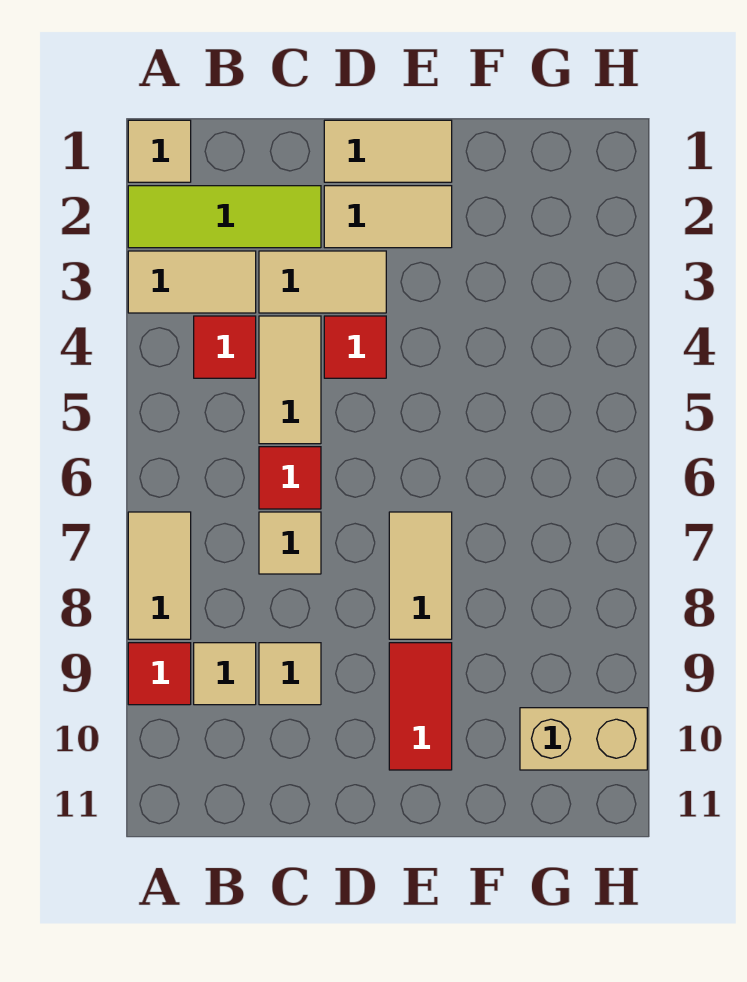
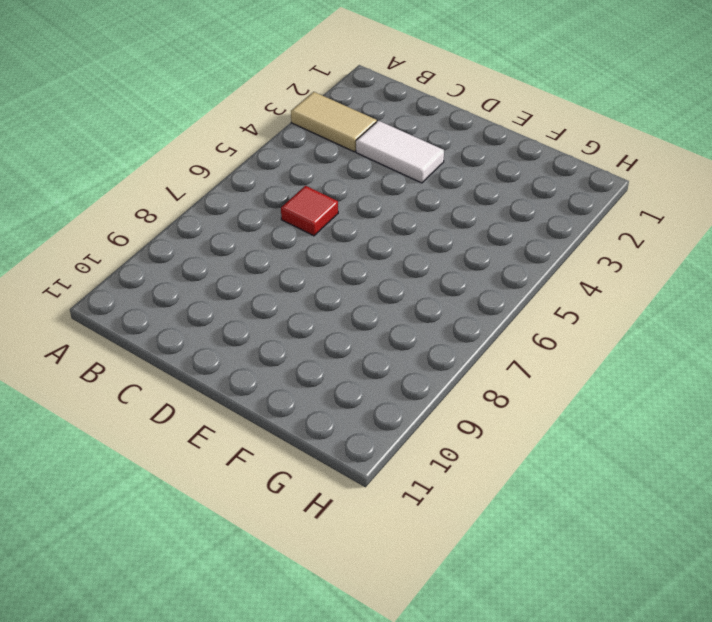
white 1x2 tile [356,121,444,183] -> tan 1x2 tile [259,251,386,313]
none -> tan 1x1 tile [128,120,191,182]
none -> lime 1x3 tile [128,186,321,248]
none -> tan 1x2 tile [128,512,191,639]

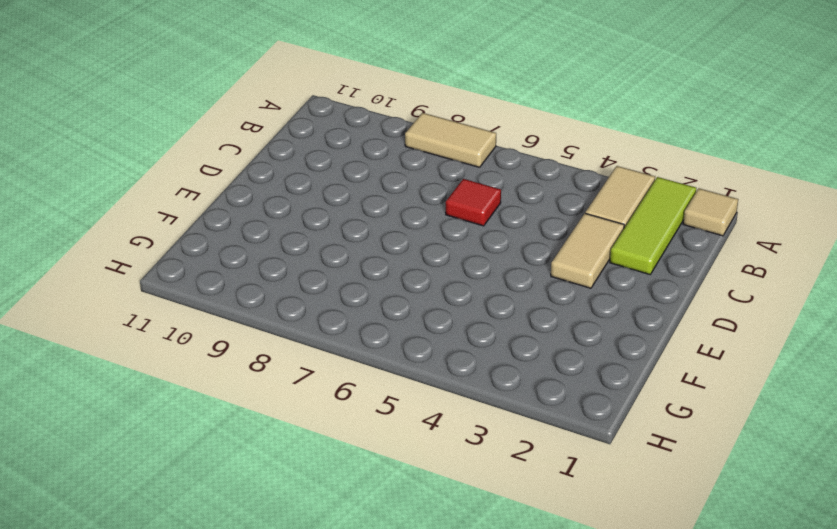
none -> red 1x1 tile [128,643,191,705]
none -> red 1x1 tile [194,316,256,378]
none -> tan 1x1 tile [194,643,256,705]

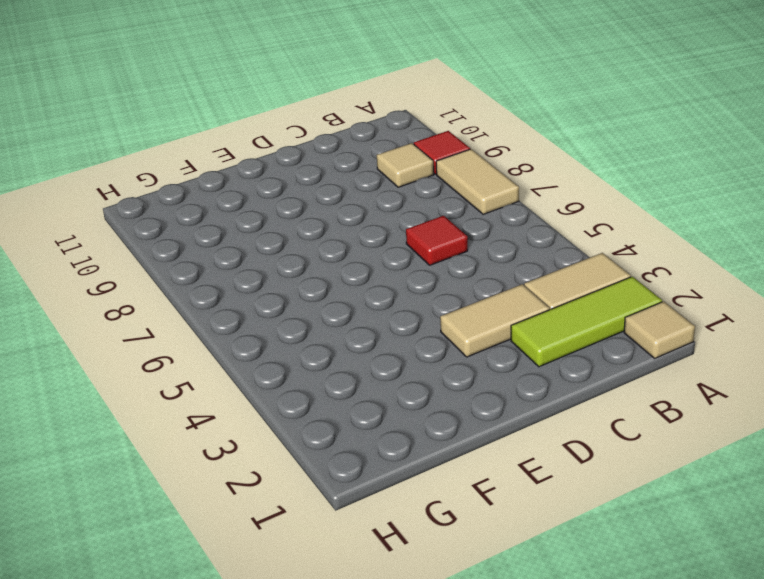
none -> red 1x1 tile [194,316,256,378]
none -> tan 1x2 tile [259,316,321,444]
none -> tan 1x1 tile [259,512,321,574]

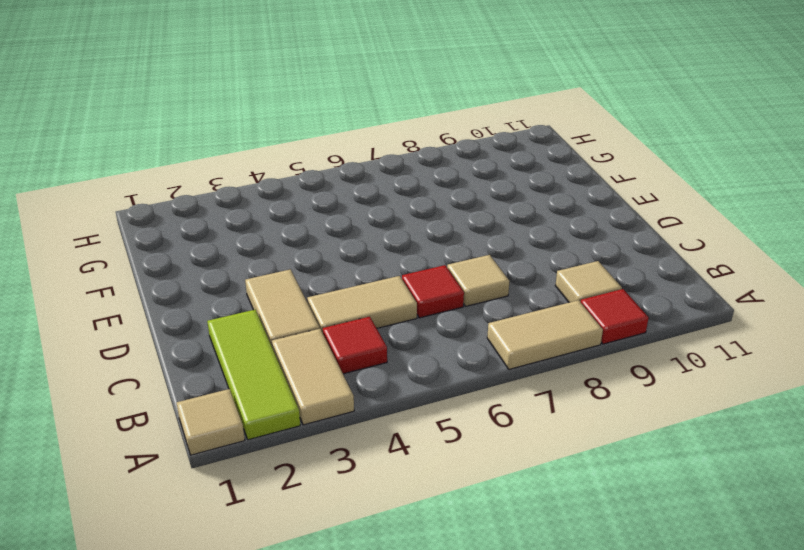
none -> tan 1x1 tile [259,643,321,705]
none -> tan 1x2 tile [324,120,452,182]
none -> tan 1x2 tile [324,186,452,248]

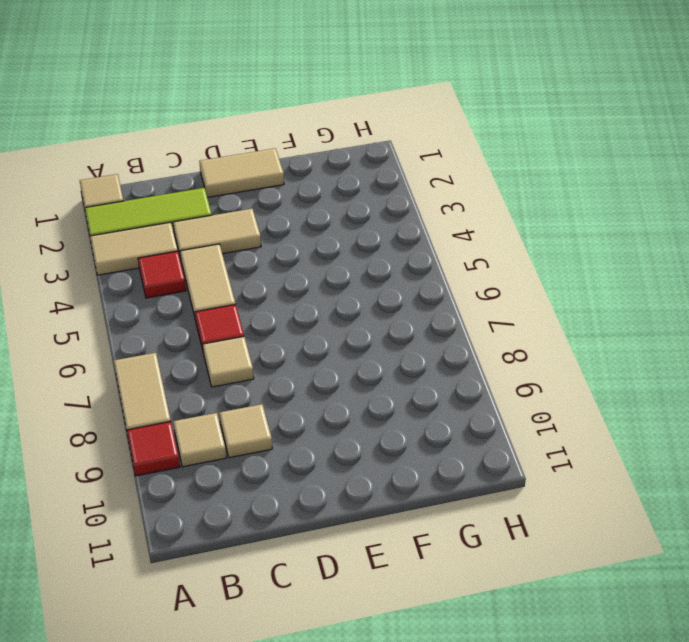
none -> tan 1x2 tile [324,186,452,248]
none -> red 1x1 tile [324,316,386,378]
none -> tan 1x2 tile [389,512,452,639]

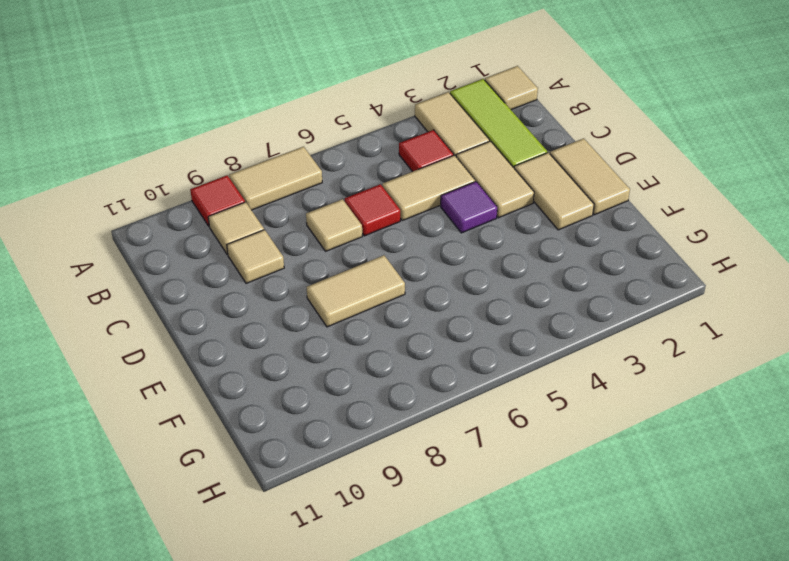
purple 1x1 tile [441,182,497,233] -> red 1x1 tile [324,316,386,378]
none -> red 1x2 tile [389,643,452,770]
none -> tan 1x2 brick [520,708,647,770]

